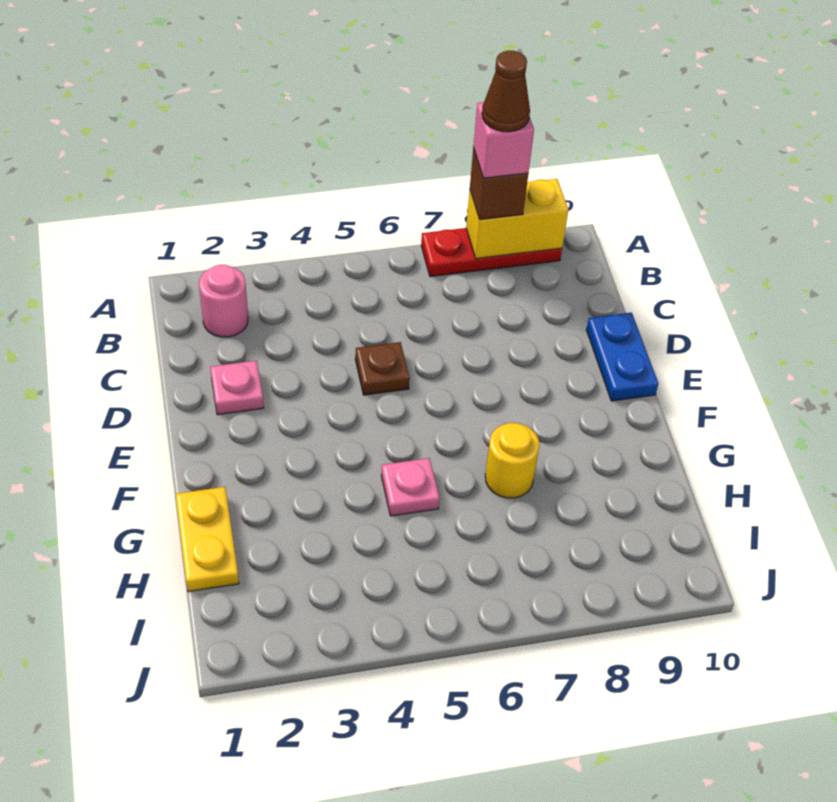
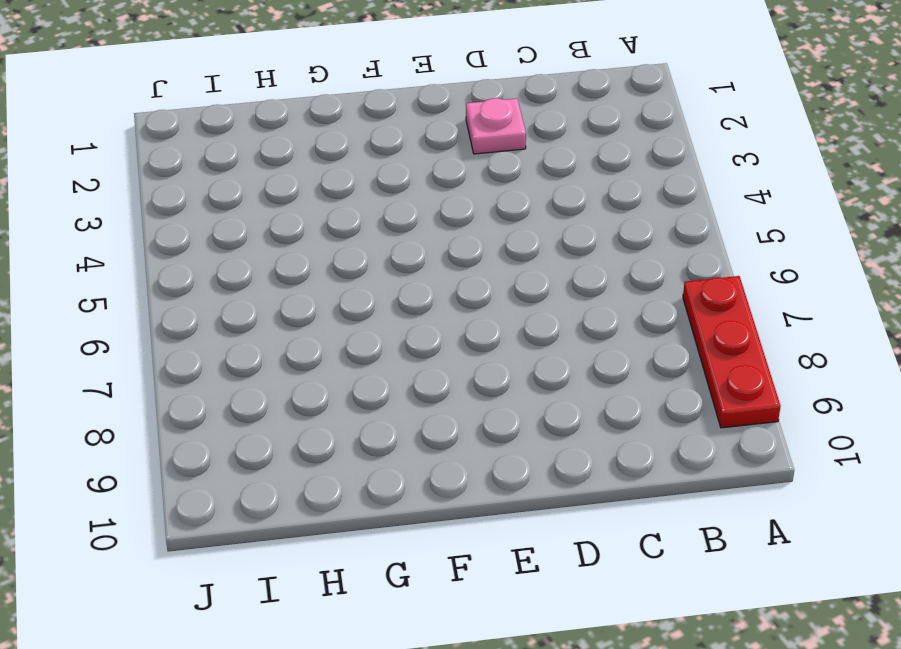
none -> pink 1x1 round brick [199,265,248,337]
none -> brown 1x1 plate [355,342,410,395]
none -> blue 1x2 plate [586,313,658,401]

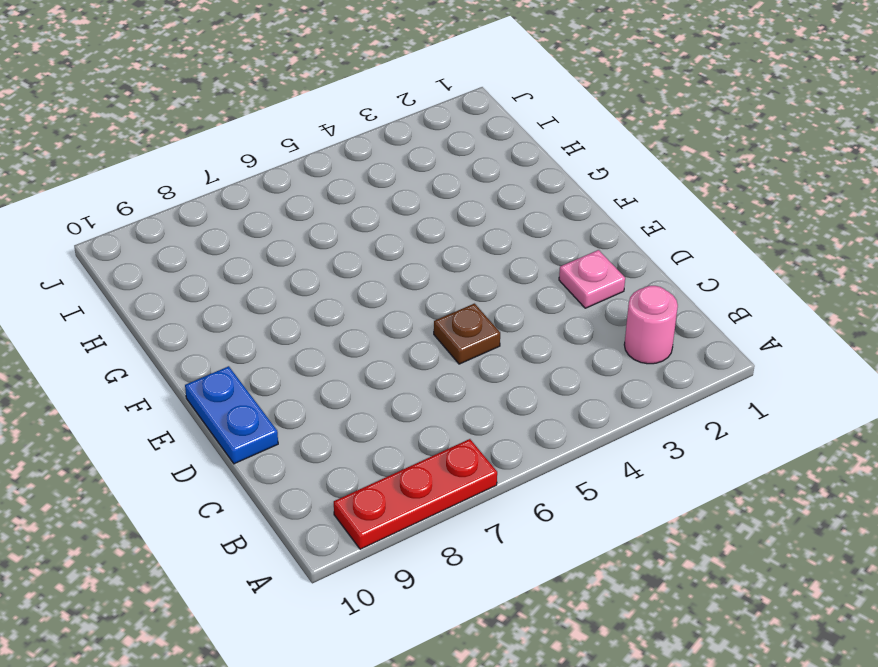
none -> yellow 1x2 plate [176,487,239,592]
none -> pink 1x1 plate [381,458,440,516]
none -> yellow 1x1 round brick [485,423,539,498]

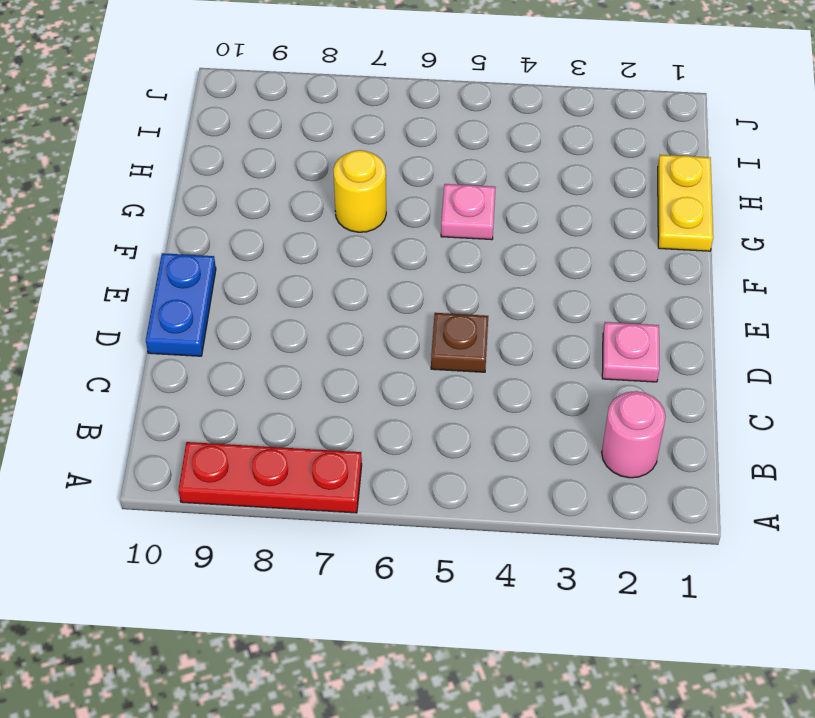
none -> yellow 1x2 brick [466,179,568,259]
none -> brown 1x1 brick [470,148,528,220]
none -> pink 1x1 brick [473,102,534,178]

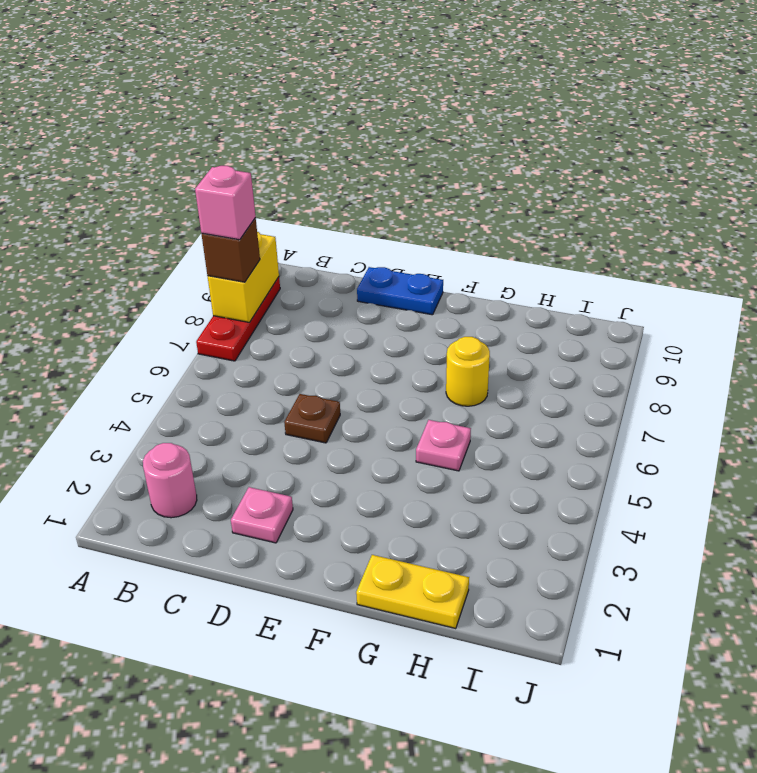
none -> brown 1x1 cone [482,51,530,132]

